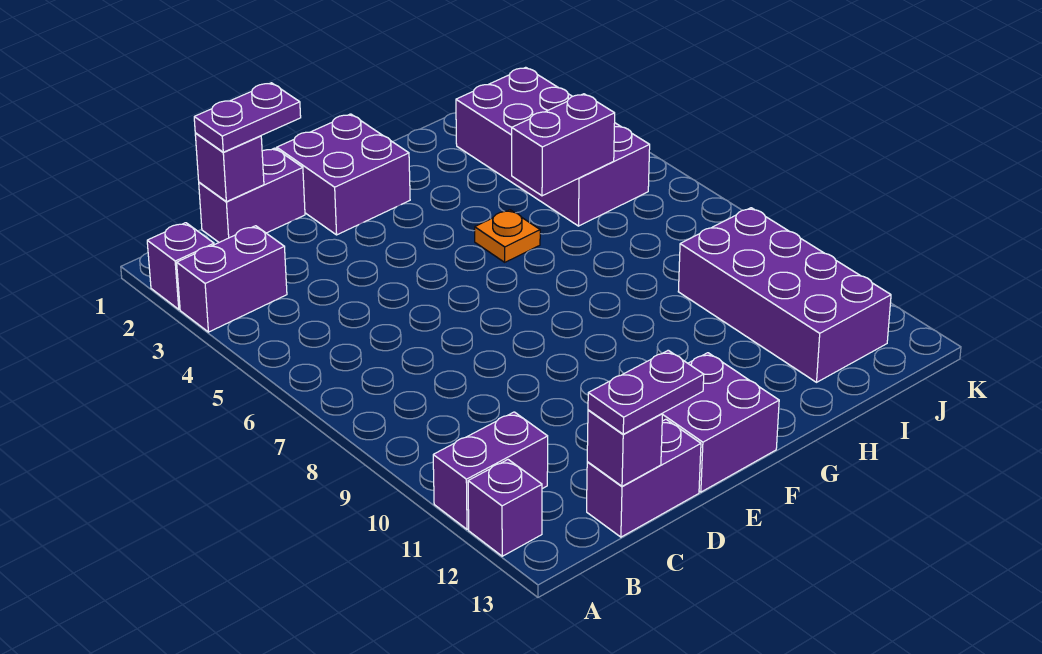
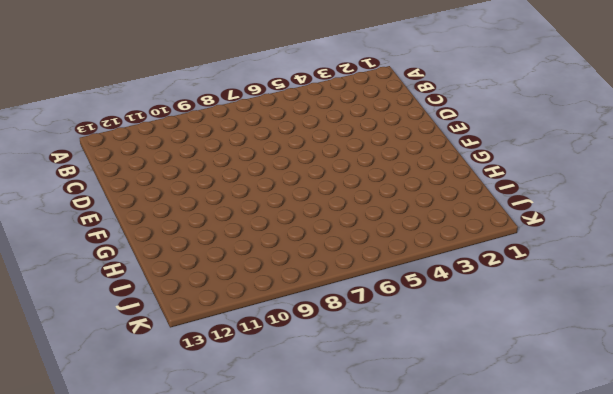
none -> purple 1x1 brick [147,223,214,309]
none -> purple 1x2 brick [177,226,287,332]
none -> purple 1x2 brick [433,412,548,529]

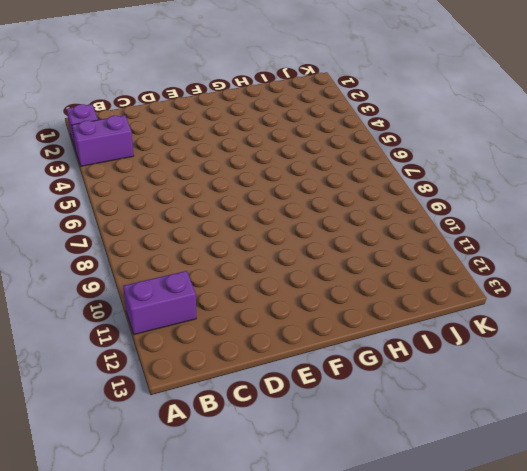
none -> purple 1x1 brick [468,460,542,556]
none -> purple 1x2 brick [199,148,305,242]
none -> purple 1x2 brick [587,419,701,537]

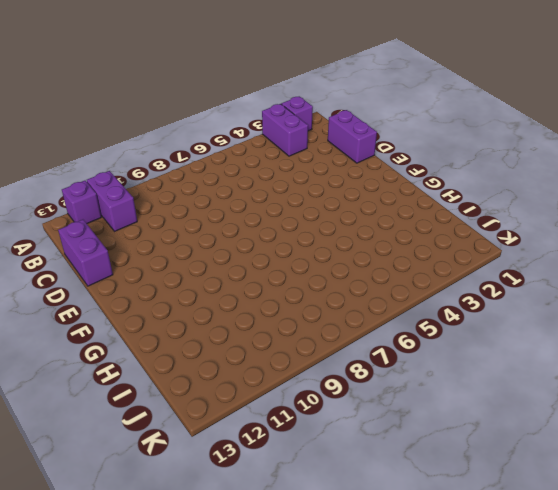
none -> purple 2x2 brick [277,114,410,235]
none -> purple 2x2 brick [662,353,779,492]
none -> orange 1x1 plate [475,210,540,262]

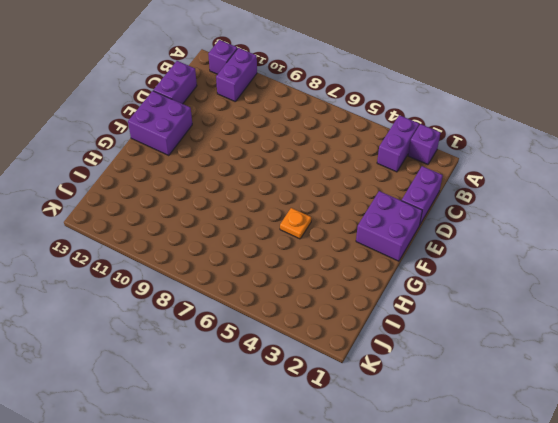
none -> purple 2x4 brick [456,67,650,226]
none -> purple 2x4 brick [678,208,891,382]
none -> purple 1x1 brick [195,133,264,202]

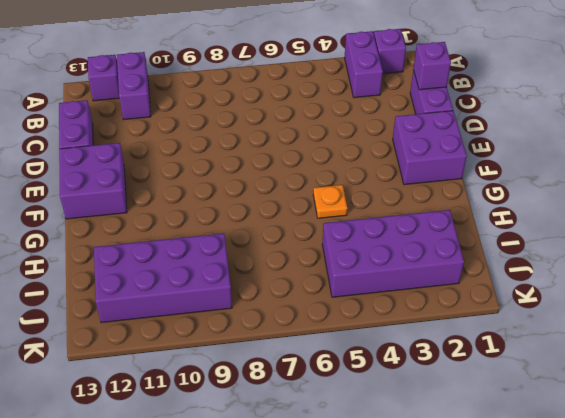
none -> purple 1x1 brick [587,410,663,486]
none -> purple 1x2 brick [512,94,615,196]
none -> purple 1x2 plate [194,83,301,152]

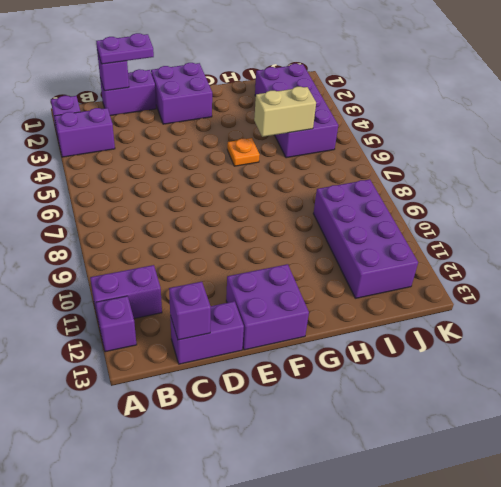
tan 1x2 brick [254,87,316,137] -> purple 1x2 brick [512,94,615,196]
none -> purple 1x2 plate [588,350,704,434]

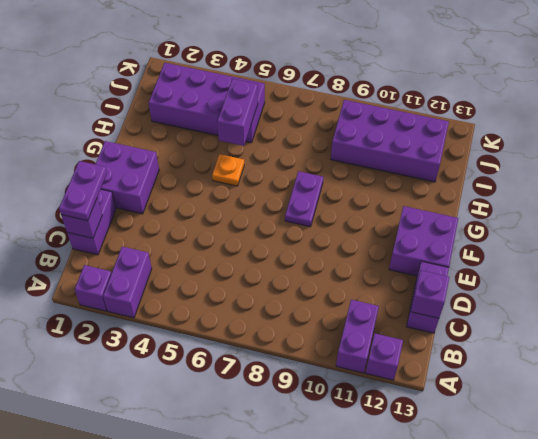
purple 1x2 plate [285,171,323,227] -> purple 1x2 plate moved to [588,350,704,434]

